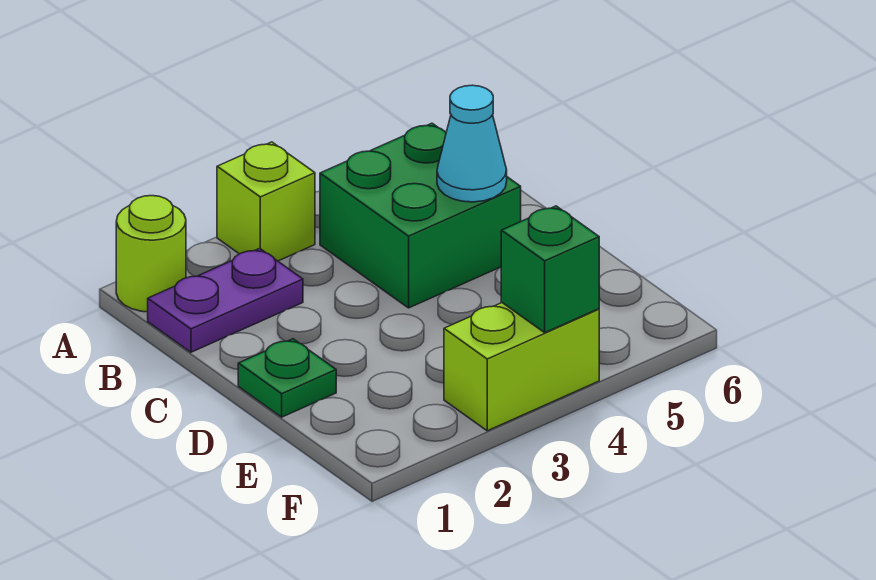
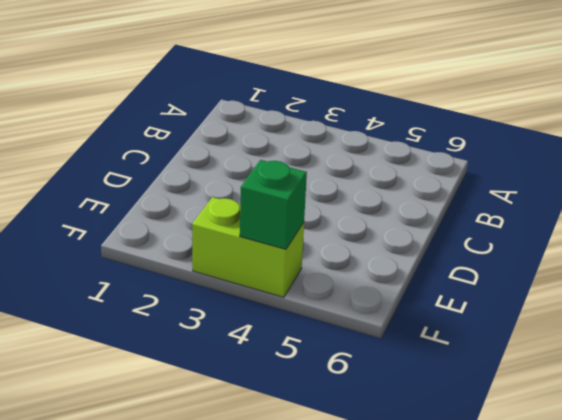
none -> lime 1x1 round brick [116,196,186,312]
none -> lime 1x1 brick [217,142,315,261]

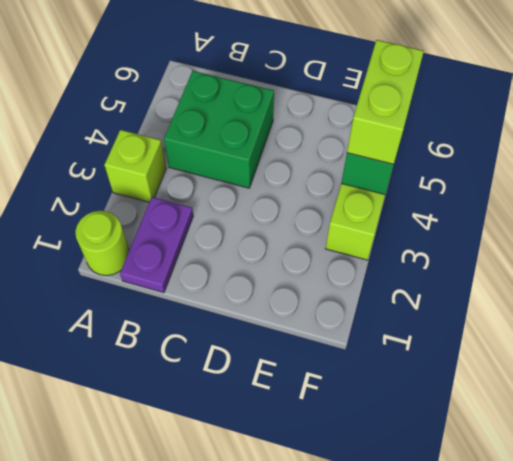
lime 1x2 brick [347,40,424,164] -> none
none -> green 1x1 plate [238,339,336,417]
none -> cyan 1x1 cone [437,85,507,202]

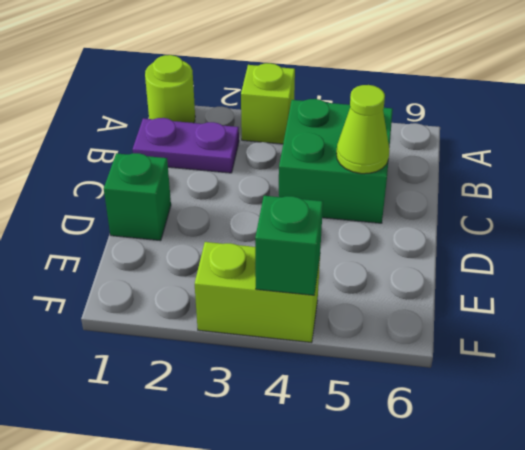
lime 1x1 cone [336,85,389,174] -> cyan 1x1 cone [437,85,507,202]
green 1x1 brick [104,153,171,241] -> green 1x1 plate [238,339,336,417]

